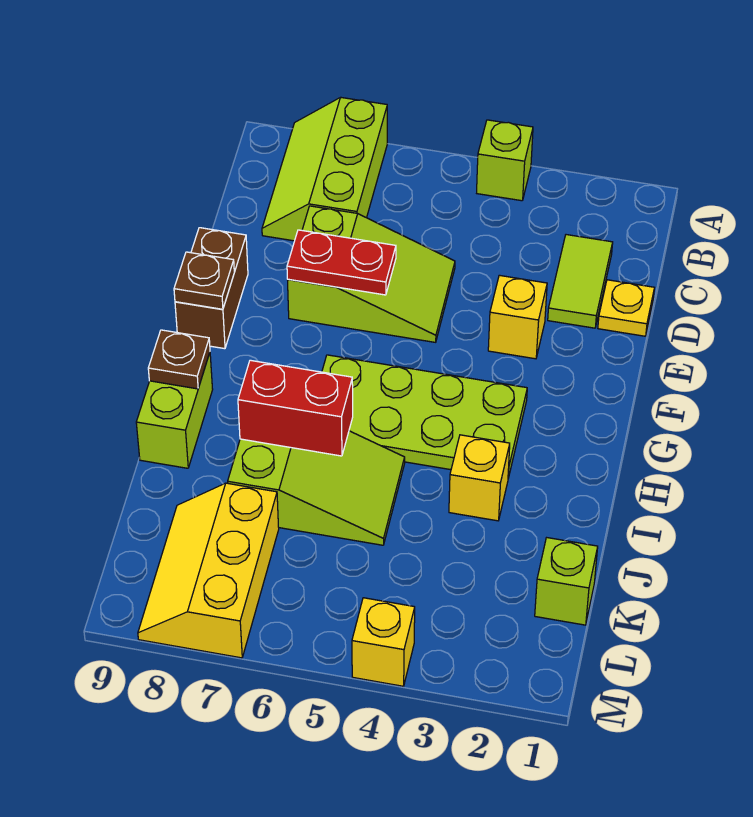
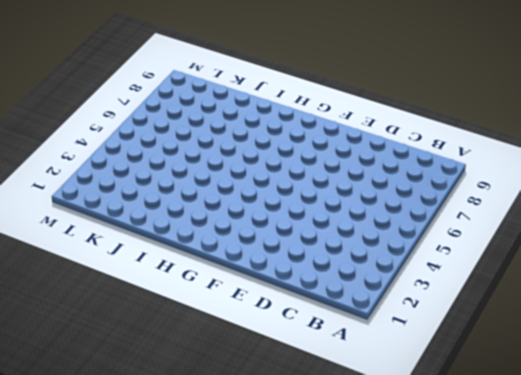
none -> lime 1x1 brick [477,120,533,201]
none -> lime 2x3 slope [262,97,387,241]
none -> lime 1x2 tile [548,235,613,328]

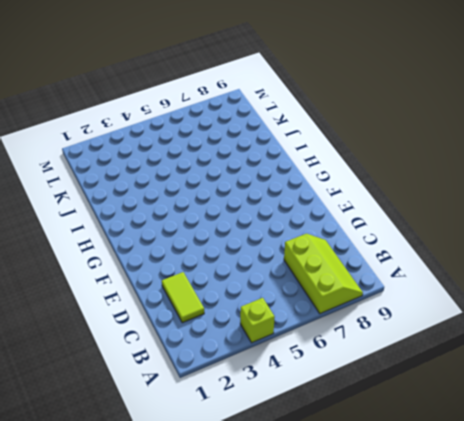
none -> yellow 1x1 plate [598,280,654,336]
none -> lime 2x3 slope [288,206,455,342]
none -> yellow 1x1 brick [488,275,547,359]

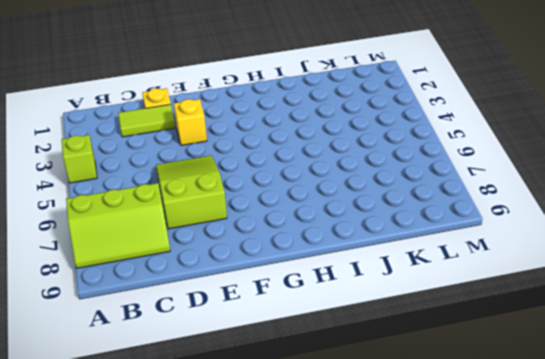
none -> brown 1x2 brick [175,228,248,349]
none -> lime 2x4 plate [322,355,527,478]
none -> lime 1x2 brick [136,353,213,468]

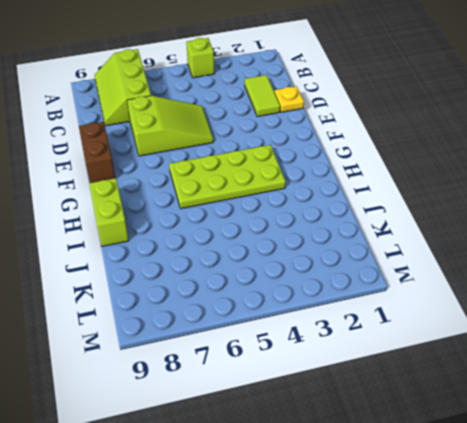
none -> yellow 1x1 brick [488,275,547,359]
none -> yellow 1x1 brick [449,435,510,521]
none -> lime 2x3 slope [228,431,405,545]

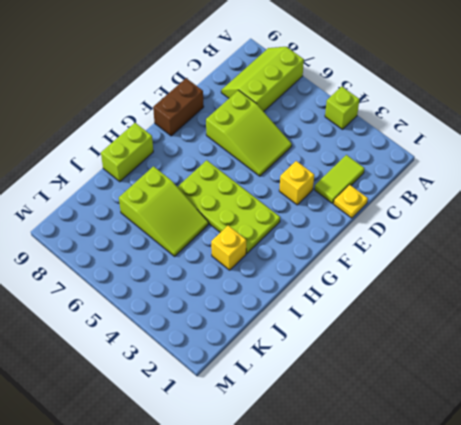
none -> lime 1x1 brick [535,538,598,625]
none -> yellow 2x3 slope [138,483,279,658]
none -> yellow 1x1 brick [352,598,415,686]

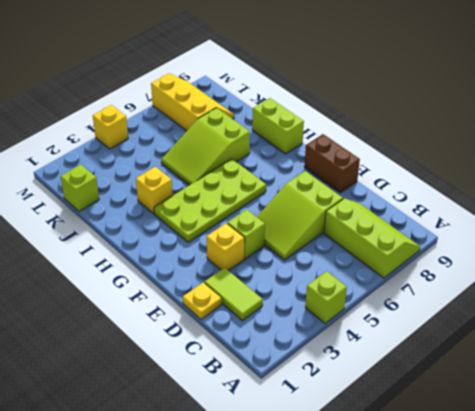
lime 1x1 brick [227,210,265,259] -> none
none -> red 1x2 plate [287,230,396,295]
none -> brown 1x1 plate [174,252,234,309]
none -> brown 1x1 plate [148,330,210,389]

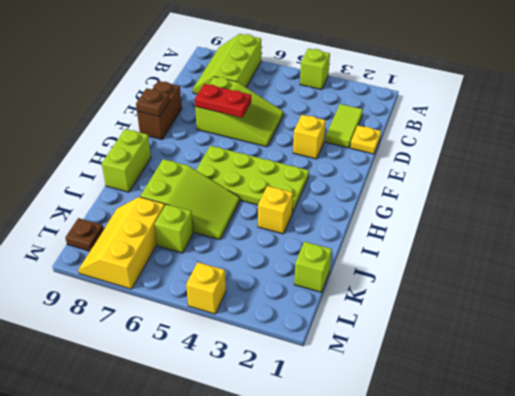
lime 1x1 brick [155,204,193,253] -> none
brown 1x1 plate [65,218,103,251] -> brown 1x1 plate moved to [148,330,210,389]
none -> red 1x2 brick [238,360,353,456]

